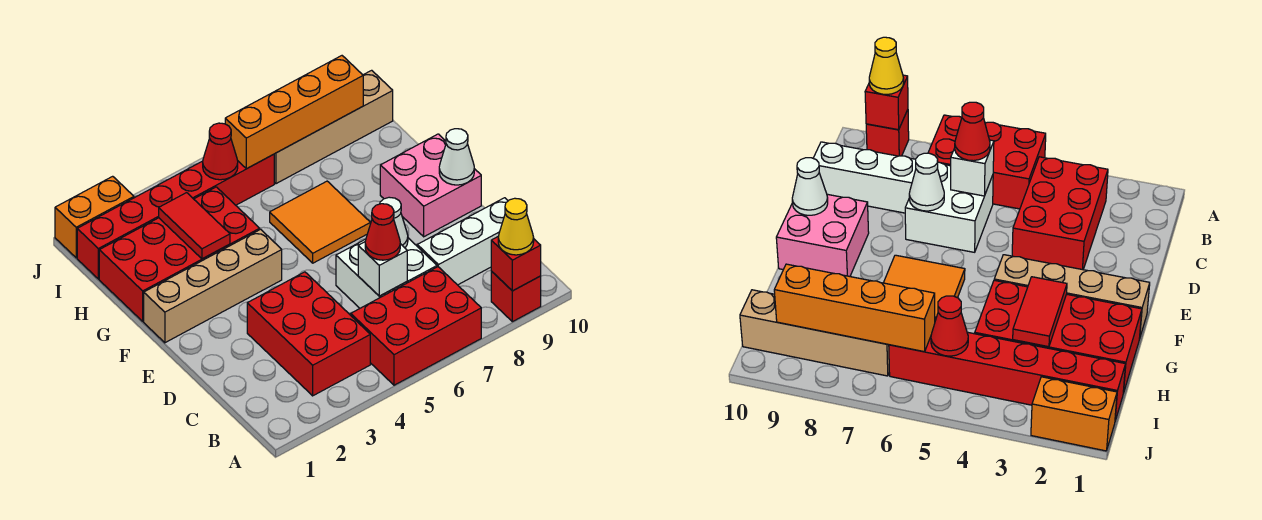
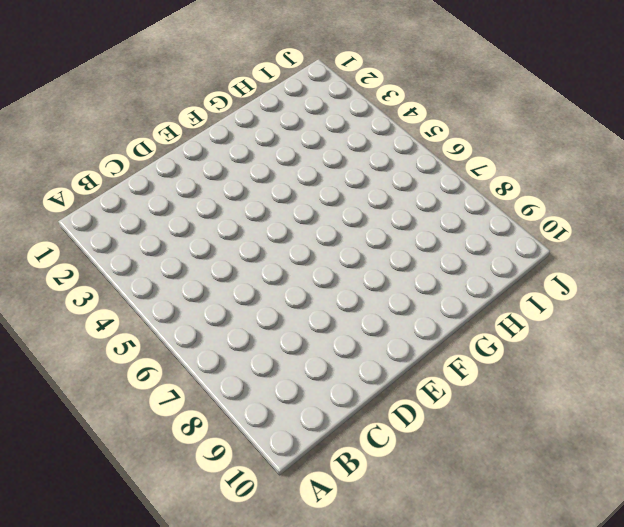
none -> red 2x3 brick [351,267,481,385]
none -> red 1x1 brick [491,271,541,322]
none -> red 2x3 brick [247,272,370,396]

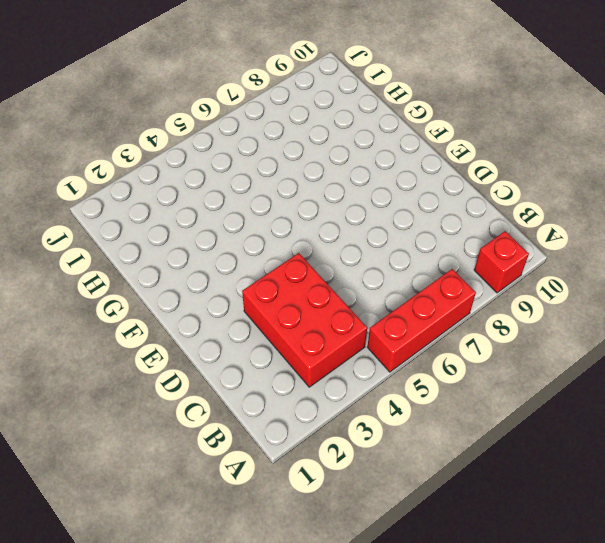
red 1x3 brick [367,269,476,372] -> red 2x3 brick [351,267,481,385]
none -> white 2x2 brick [336,238,437,308]
none -> white 1x3 brick [417,198,508,285]
none -> pink 2x2 brick [380,134,481,237]

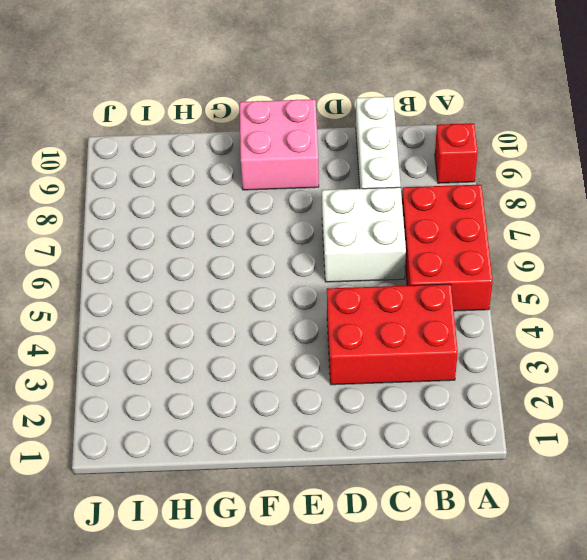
none -> tan 1x4 brick [144,229,282,343]
none -> orange 2x2 tile [270,181,371,263]
none -> red 2x4 brick [99,187,260,321]

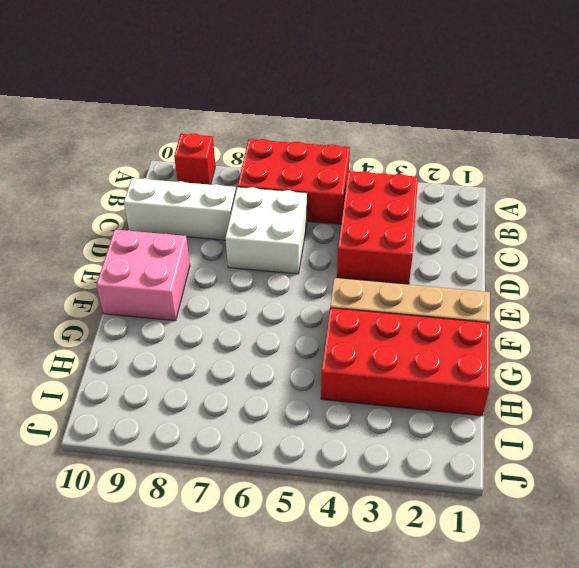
none -> orange 2x2 tile [270,181,371,263]
none -> red 1x6 brick [77,154,274,279]
none -> tan 1x4 brick [274,70,393,184]

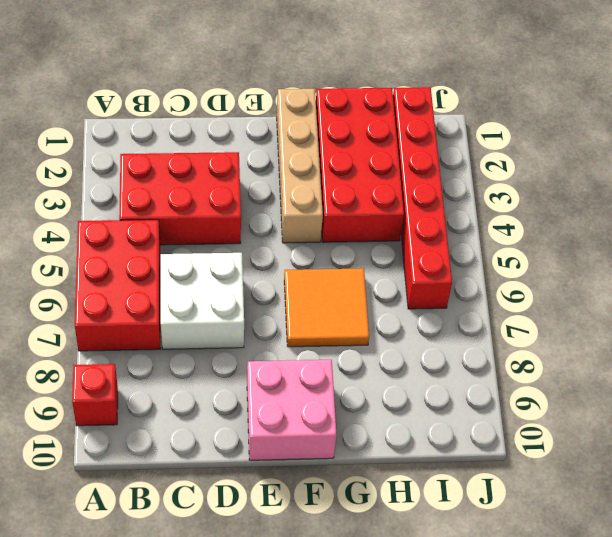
none -> white 1x3 brick [417,198,508,285]
none -> tan 1x4 brick [274,70,393,184]
none -> orange 1x2 brick [55,176,134,258]

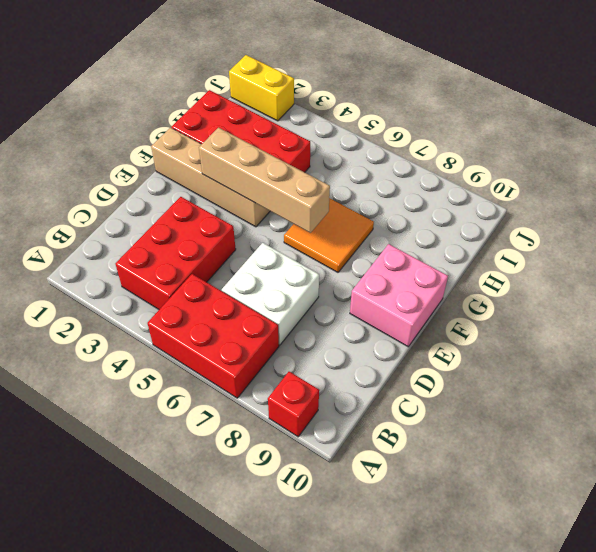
tan 1x4 brick [199,128,330,233] -> tan 1x4 brick moved to [274,70,393,184]
yellow 1x2 brick [229,55,294,121] -> orange 1x2 brick [55,176,134,258]
none -> white 1x3 brick [417,198,508,285]
none -> red 1x6 brick [77,154,274,279]
none -> red 1x1 brick [491,237,541,291]

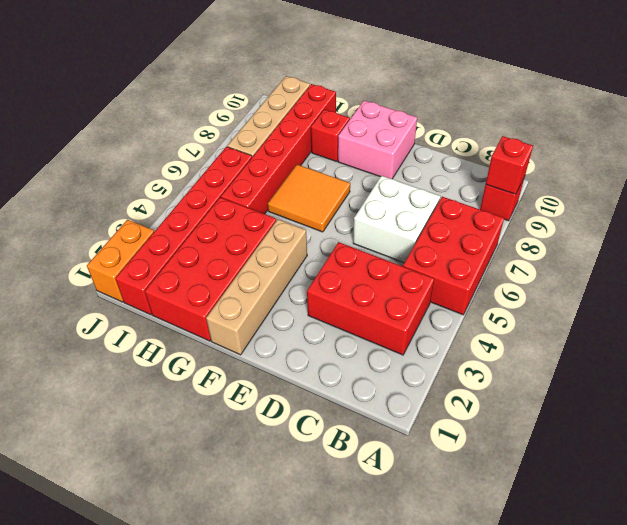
red 1x1 brick [311,110,350,162] -> none
red 1x6 brick [221,84,336,214] -> none
none -> white 1x3 brick [417,198,508,285]
none -> white 1x1 brick [358,242,407,296]
none -> white 1x1 cone [380,197,408,248]

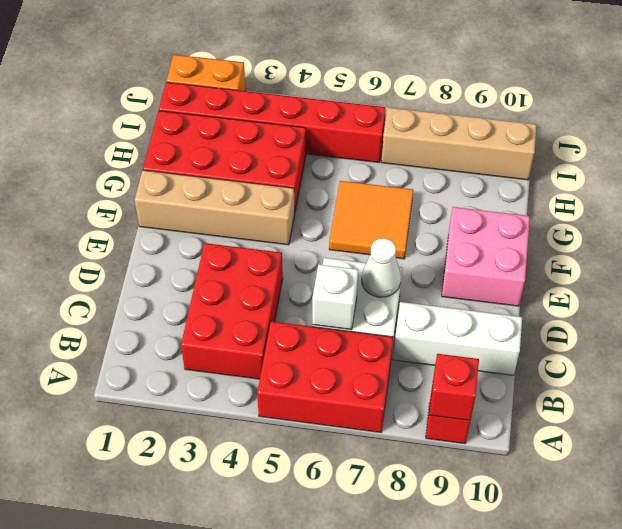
none -> white 1x1 cone [439,129,474,185]
none -> red 1x2 tile [159,193,230,259]
none -> red 1x1 cone [203,123,238,180]

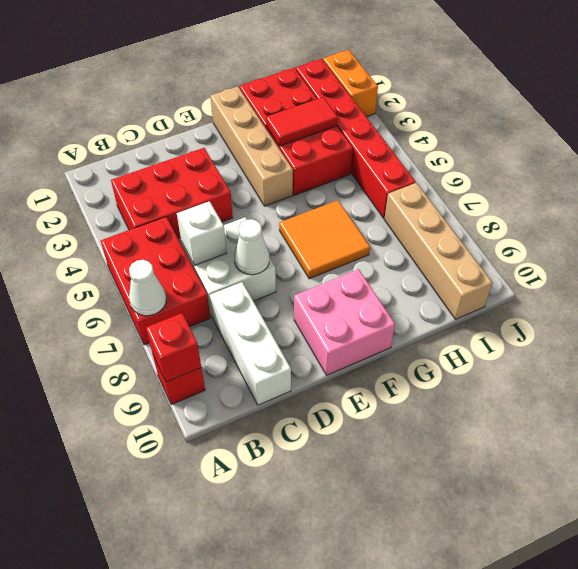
white 1x1 cone [129,260,166,316] -> white 1x1 cone moved to [439,129,474,185]
none -> red 1x1 cone [203,123,238,180]
none -> orange 1x4 brick [225,56,363,169]
none -> yellow 1x1 cone [498,198,534,255]

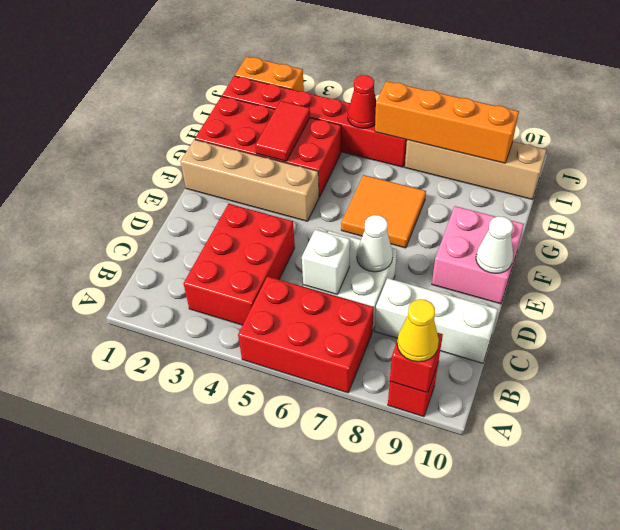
none -> red 1x1 cone [365,204,400,260]

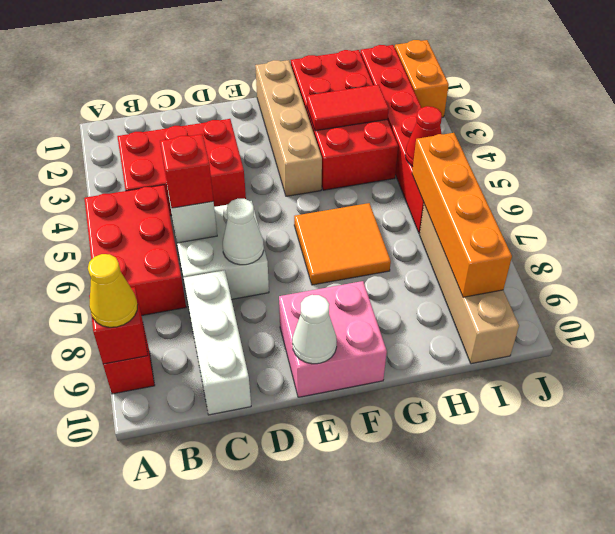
red 1x1 brick [160,134,213,208] -> red 1x1 cone [365,204,400,260]

